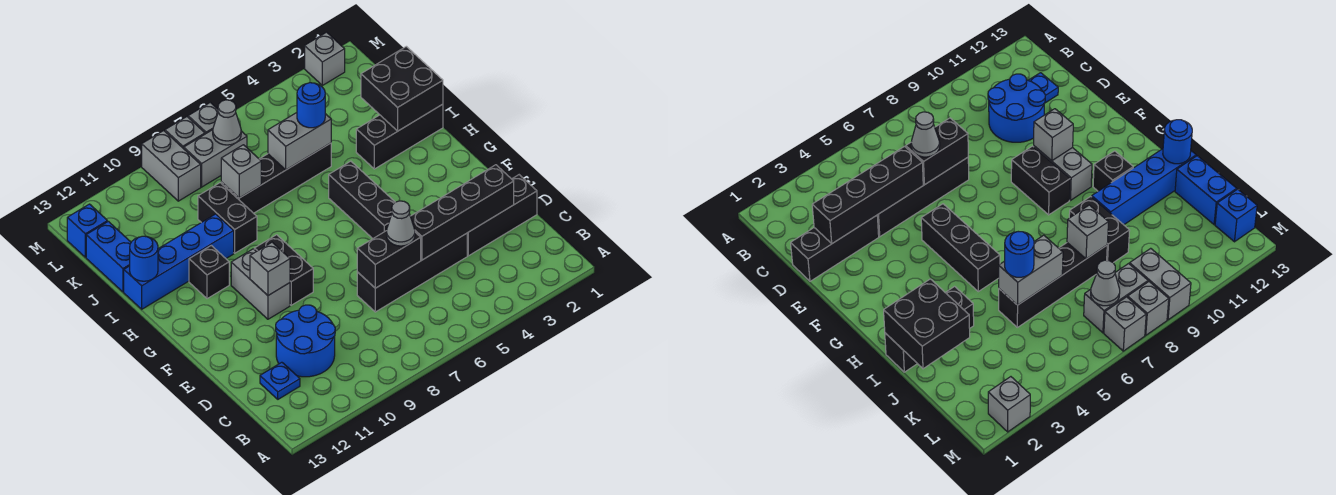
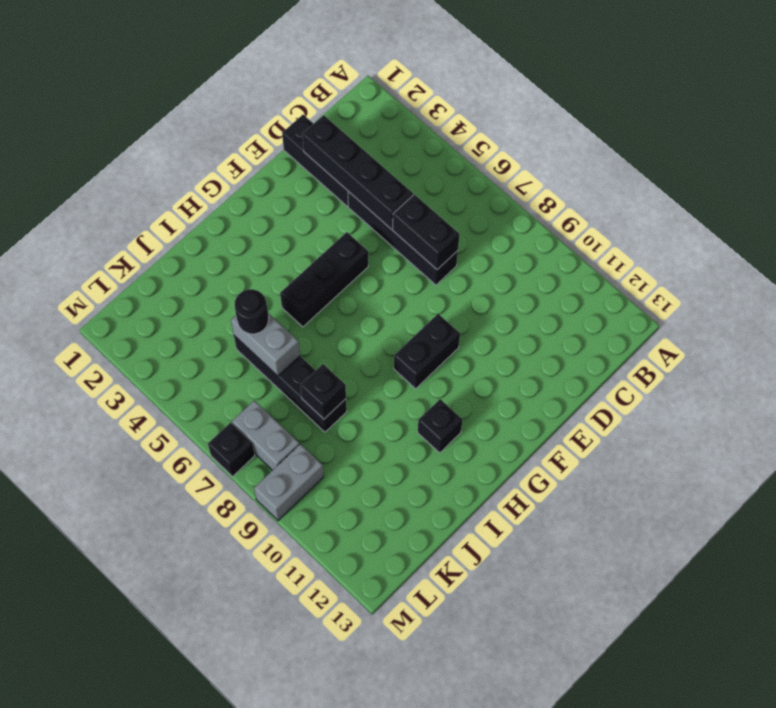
black 1x1 round brick [235,289,269,334] -> blue 1x1 round brick [297,83,325,128]
black 1x1 brick [300,364,346,419] -> grey 1x1 brick [221,145,261,198]
black 1x1 brick [208,423,255,477] -> grey 1x1 brick [188,102,218,134]
none -> blue 2x2 round brick [276,305,335,377]
none -> blue 1x1 plate [260,362,300,399]
none -> grey 1x2 brick [231,249,290,319]

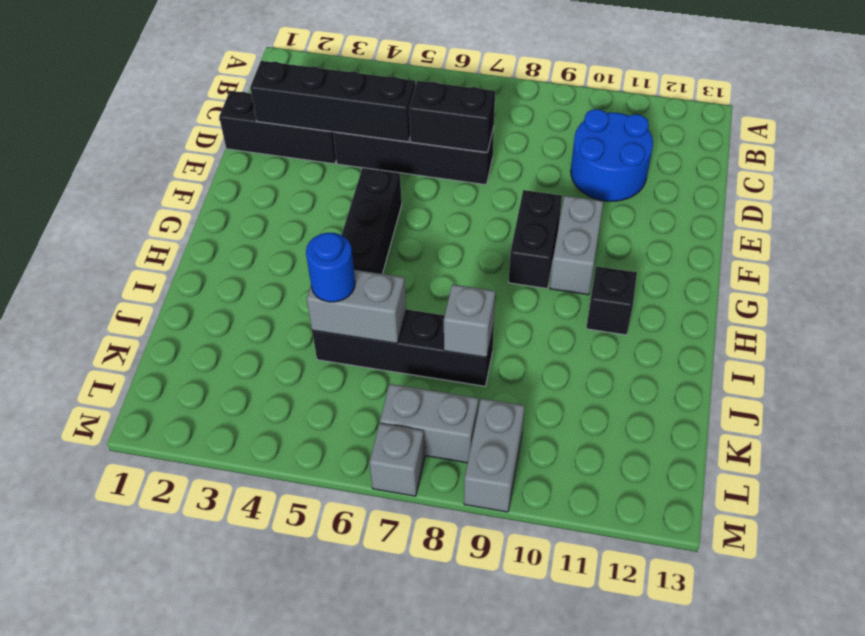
none -> blue 1x1 plate [260,362,300,399]
none -> black 1x3 brick [356,104,443,169]
none -> black 1x2 brick [198,183,257,253]

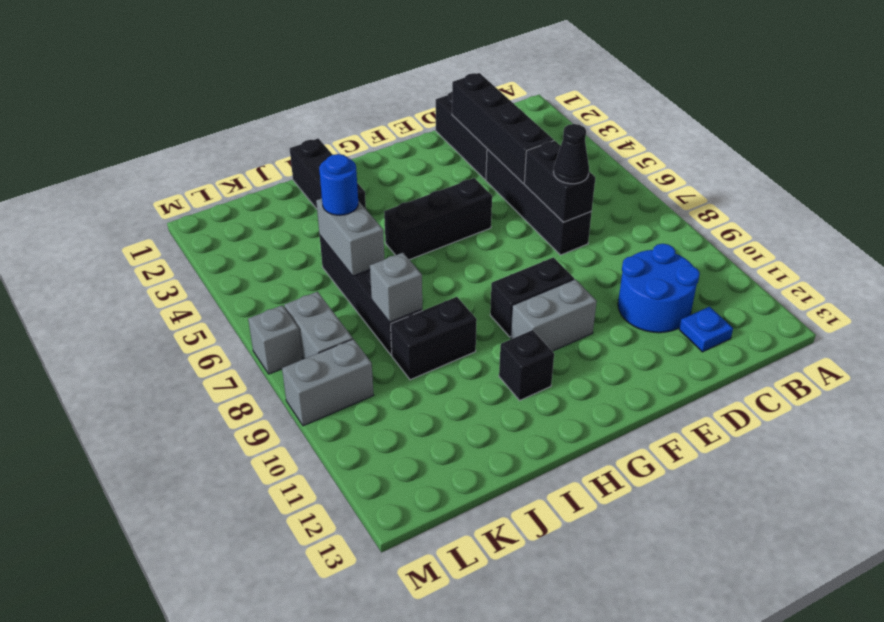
black 1x1 cone [553,124,589,184] -> none
none -> blue 1x4 brick [124,214,234,309]
none -> blue 1x2 brick [86,221,131,292]
none -> blue 1x1 brick [67,204,107,257]

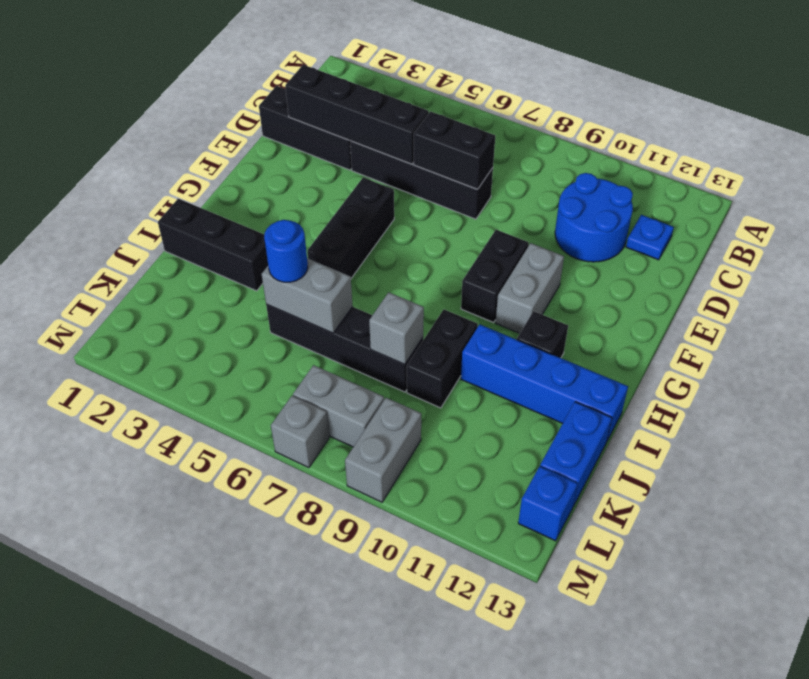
none -> grey 1x1 brick [305,32,345,85]
none -> grey 1x1 brick [165,117,205,149]
none -> grey 1x1 brick [250,242,290,295]

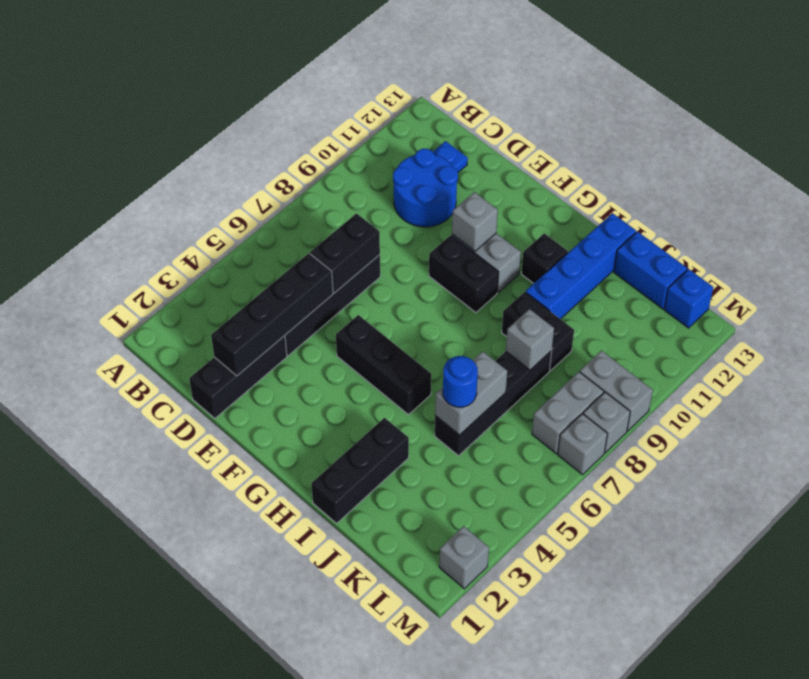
none -> black 2x2 brick [361,46,443,131]
none -> blue 1x1 round brick [130,236,158,281]
none -> grey 1x1 cone [213,100,241,145]

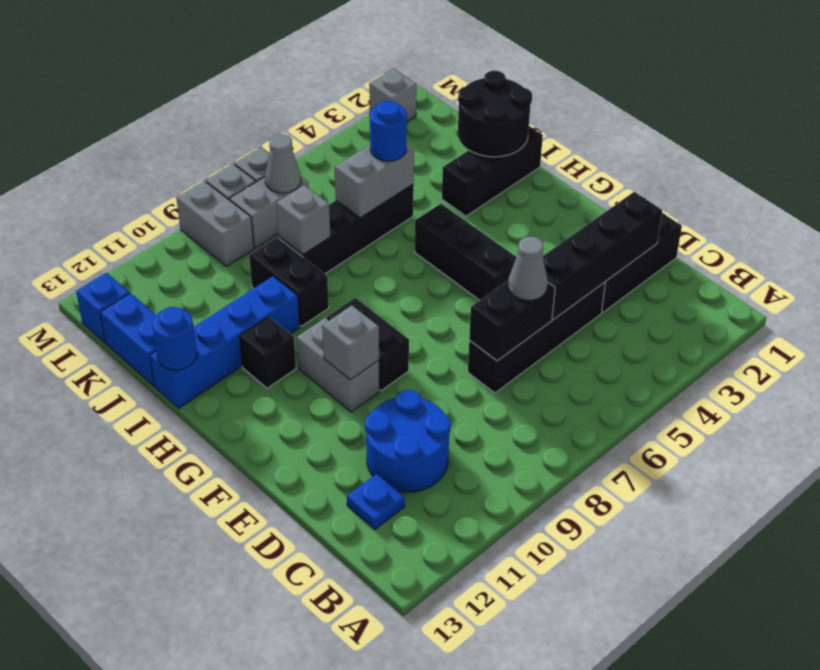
black 2x2 round brick [458,71,532,157] -> black 2x2 brick [361,46,443,131]

